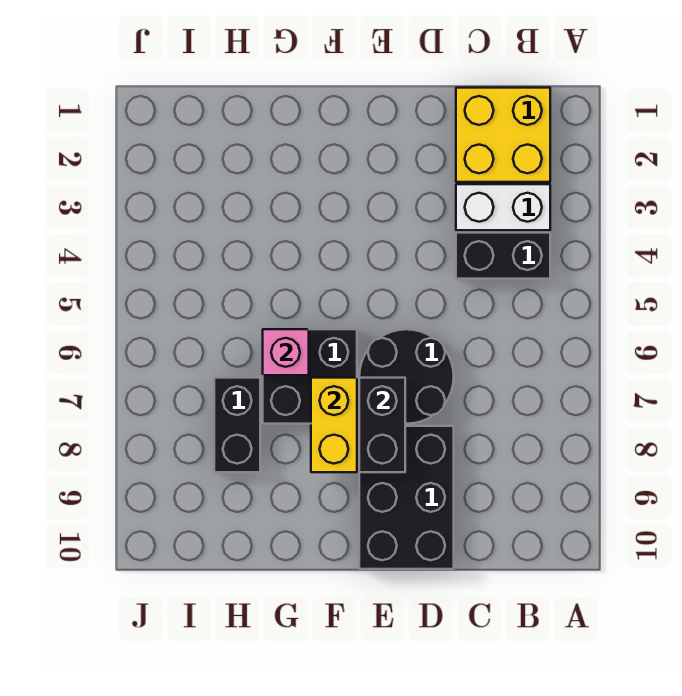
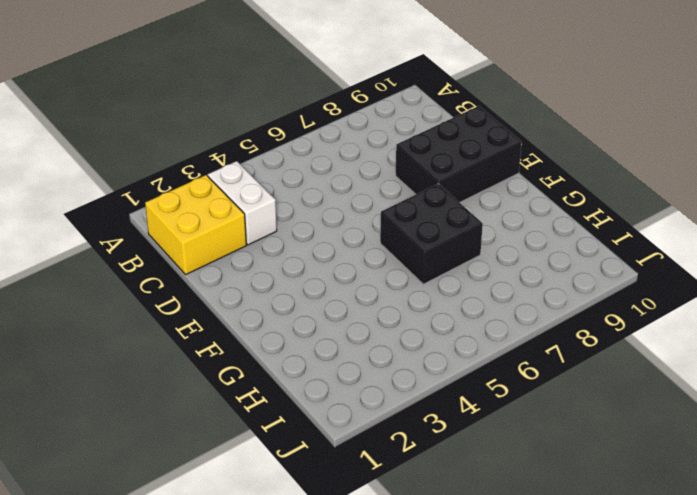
none -> black 1x2 brick [456,233,550,279]
none -> black 2x2 round brick [359,329,454,424]

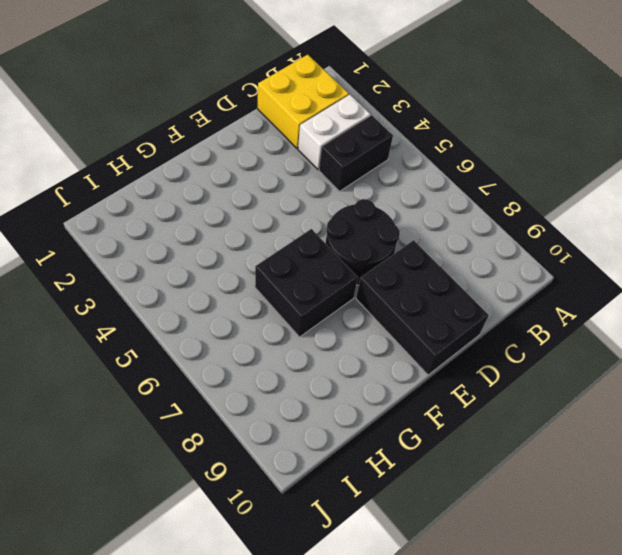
none -> black 1x2 brick [214,378,260,472]
none -> black 1x2 brick [359,378,405,472]

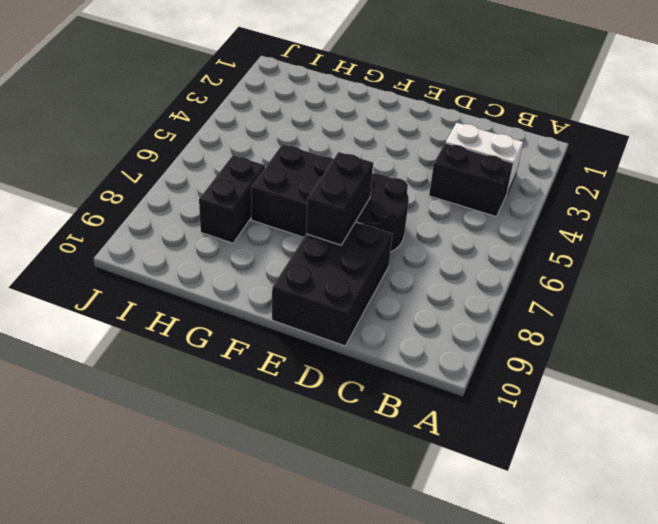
none -> yellow 2x2 brick [456,88,550,182]
none -> yellow 1x2 brick [311,378,357,472]

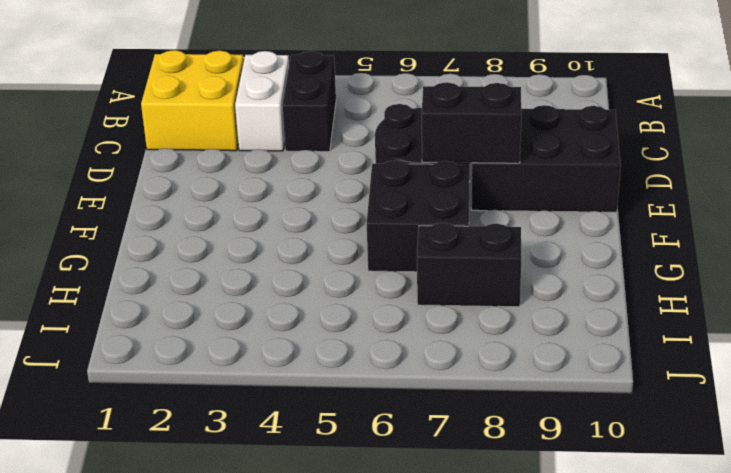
none -> yellow 1x2 brick [311,378,357,472]
none -> pink 1x1 brick [263,329,309,375]

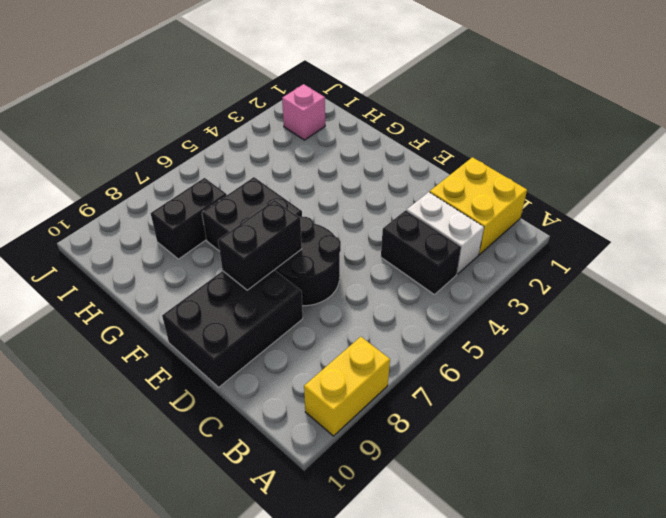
yellow 1x2 brick [304,337,390,436] -> yellow 1x2 brick moved to [311,378,357,472]
pink 1x1 brick [282,84,325,140] -> pink 1x1 brick moved to [263,329,309,375]

